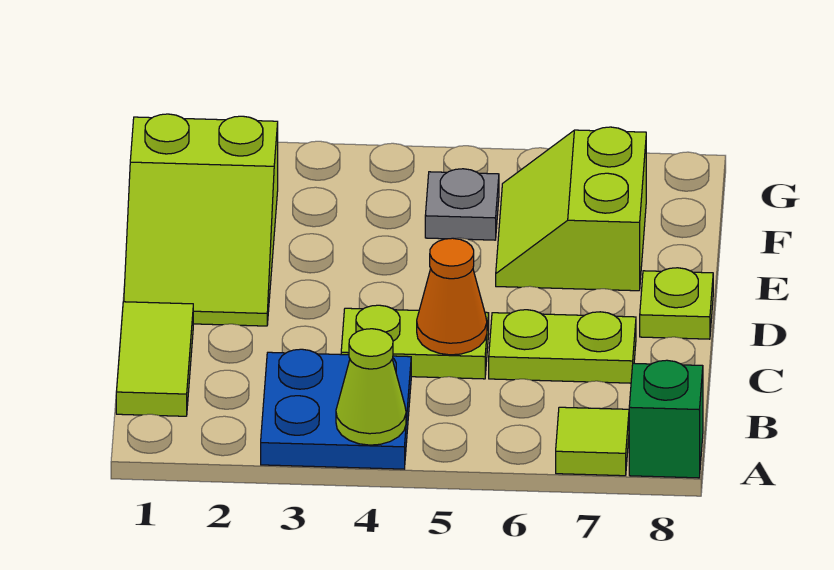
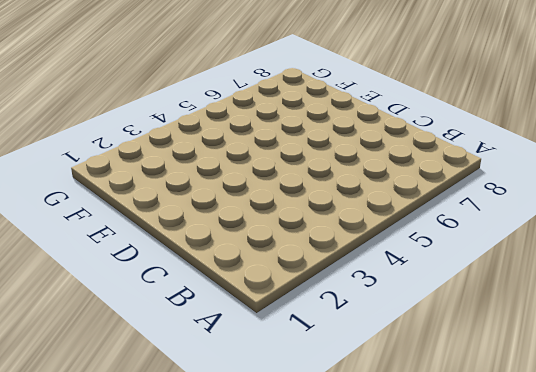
none -> blue 2x2 plate [261,349,411,469]
none -> lime 1x1 tile [556,407,629,476]
none -> green 1x1 brick [629,360,703,478]

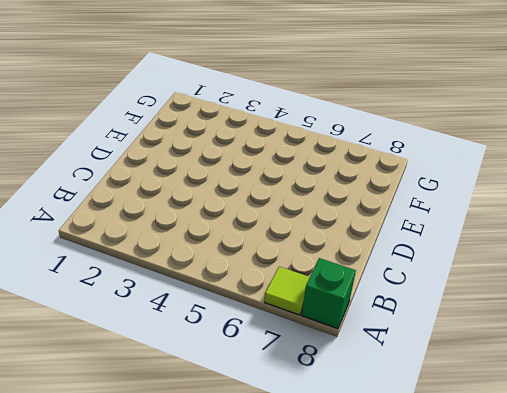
none -> blue 2x2 plate [261,349,411,469]
none -> lime 1x2 tile [116,302,193,416]
none -> lime 1x2 plate [341,305,489,379]

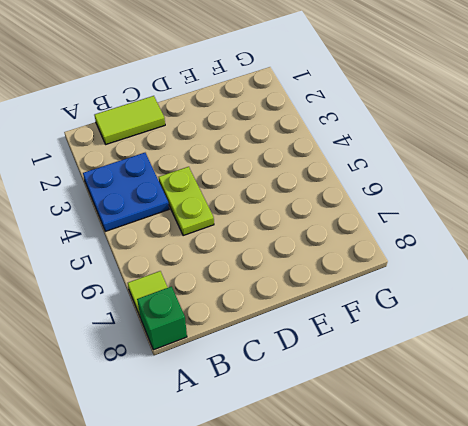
none -> lime 1x2 plate [489,310,636,383]
none -> lime 2x3 slope [124,114,278,326]
none -> lime 1x1 plate [640,268,713,339]

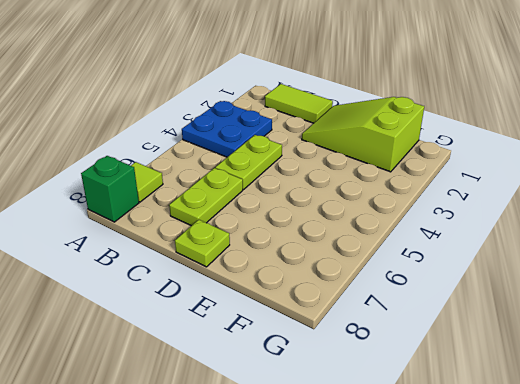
none -> lime 2x2 slope [496,127,646,291]
none -> grey 1x1 plate [425,169,499,240]
none -> lime 1x1 cone [336,329,406,445]

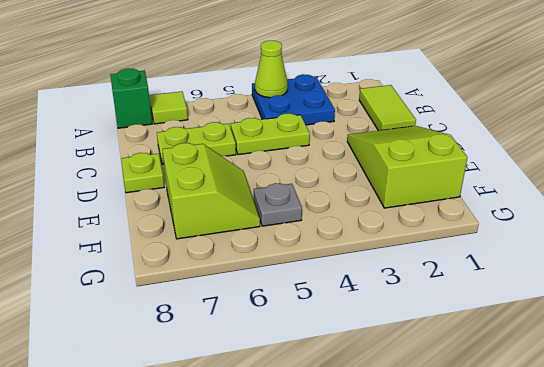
none -> orange 1x1 cone [417,238,487,355]

